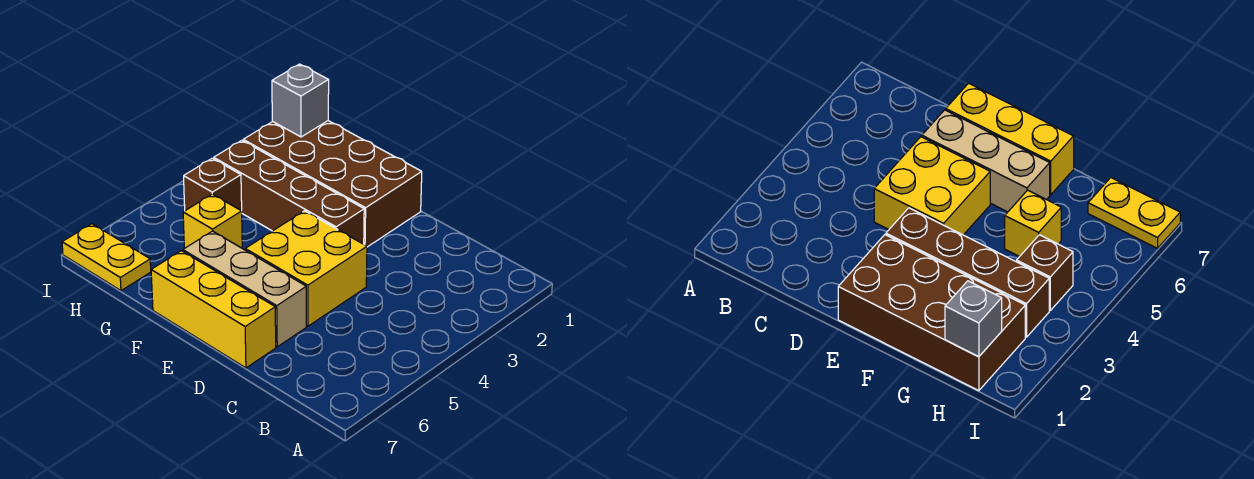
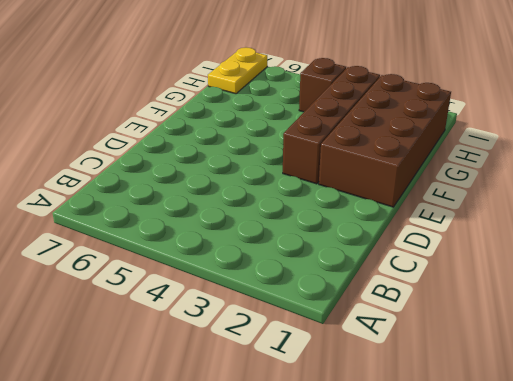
none -> yellow 2x2 brick [245,211,367,326]
none -> tan 1x3 brick [183,231,306,347]

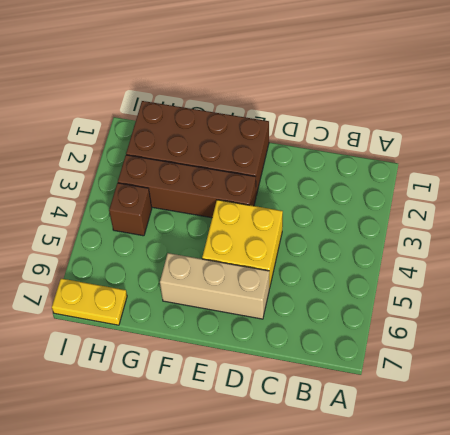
none -> yellow 1x3 brick [151,251,276,368]
none -> yellow 1x1 brick [183,194,242,248]

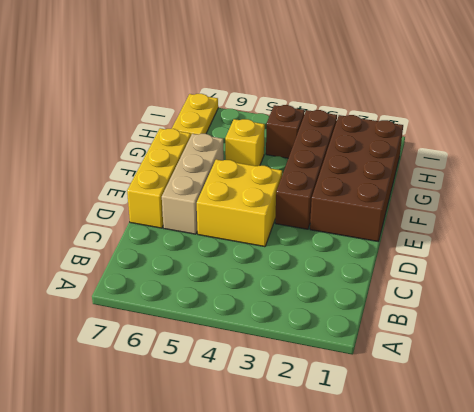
none -> grey 1x1 brick [272,64,329,137]

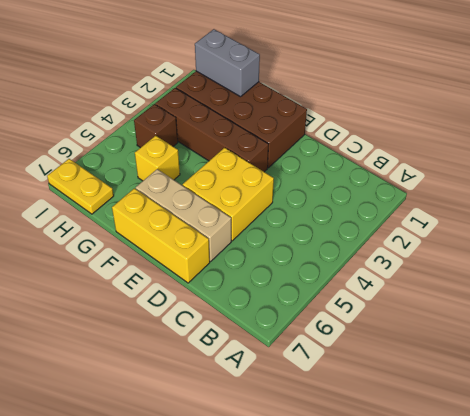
grey 1x2 brick [195,29,260,97] -> grey 1x1 brick [272,64,329,137]

